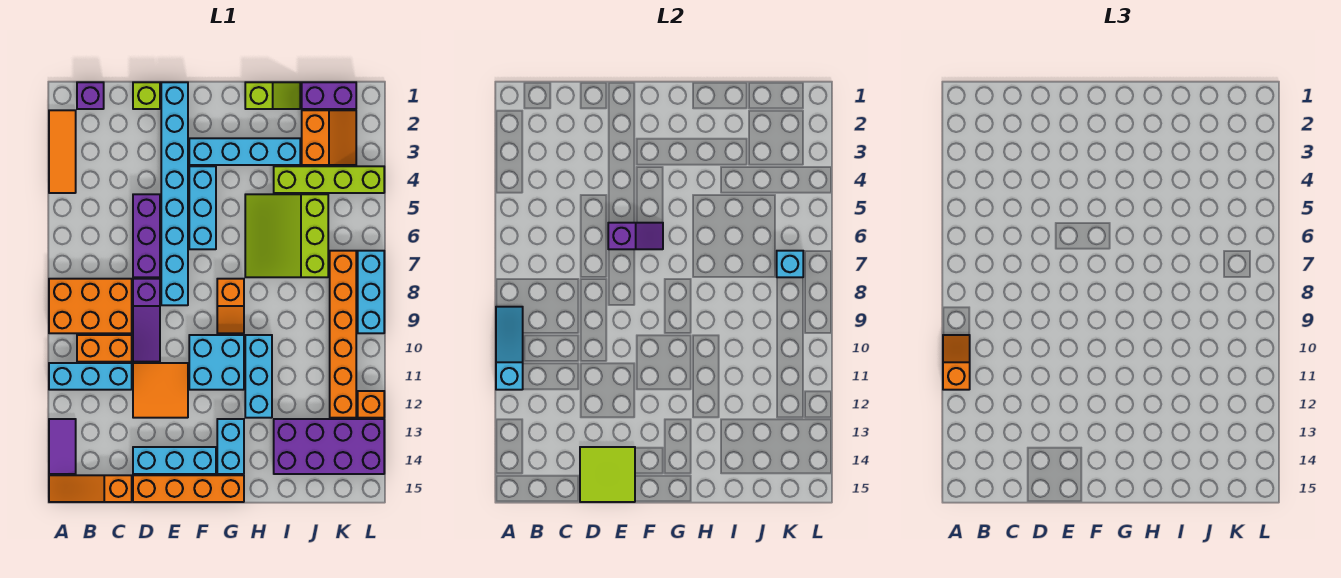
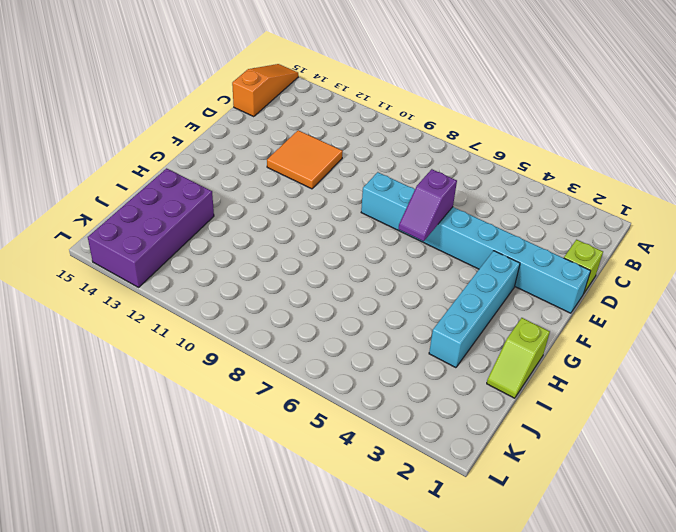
none -> orange 1x3 tile [49,110,76,193]
none -> orange 2x3 brick [49,279,132,333]
none -> cyan 1x3 brick [49,363,132,390]
none -> purple 1x2 tile [49,419,76,474]

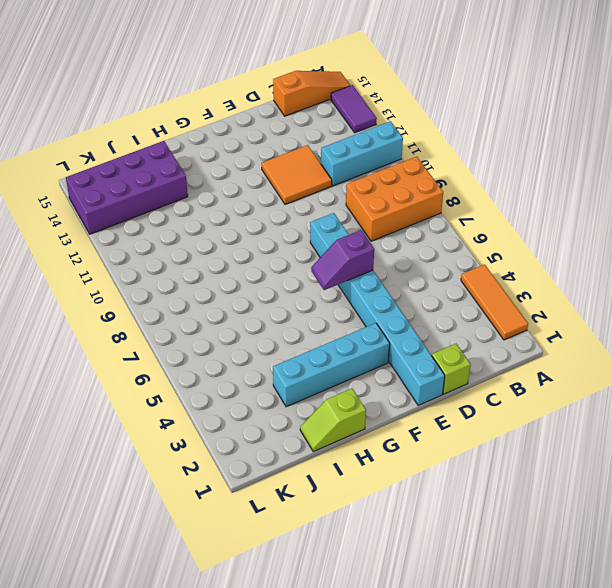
none -> purple 1x1 brick [77,82,104,109]
none -> orange 1x2 brick [77,335,132,362]
none -> purple 1x3 brick [133,194,160,277]
none -> purple 1x3 slope [133,279,160,362]

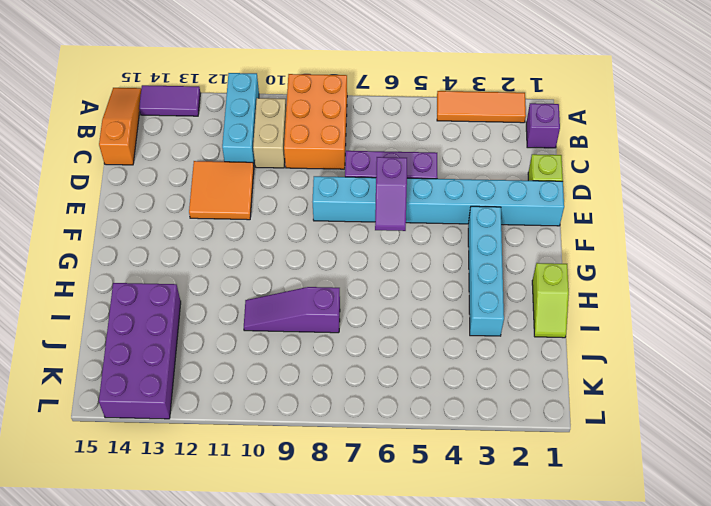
tan 1x2 brick [253,98,286,168] -> orange 1x2 brick [77,335,132,362]
purple 1x3 slope [244,287,340,333] -> purple 1x3 slope moved to [133,279,160,362]
none -> cyan 1x3 brick [133,447,216,474]
none -> orange 1x4 brick [133,475,244,502]
none -> cyan 1x3 brick [189,166,216,249]
none -> cyan 2x2 brick [189,335,244,390]

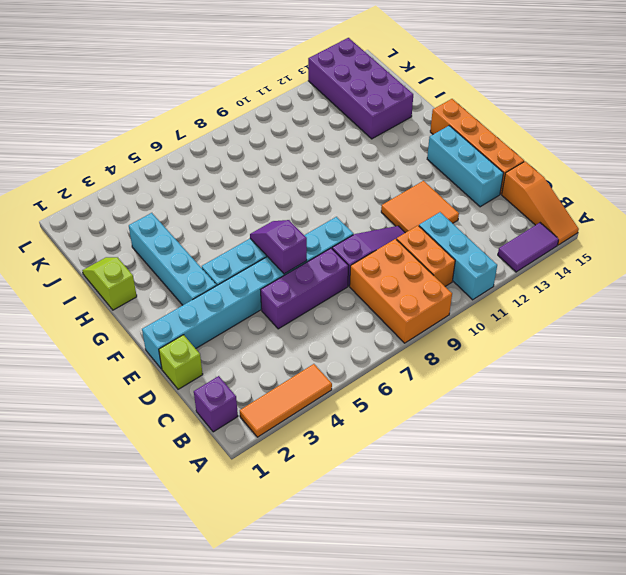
none -> cyan 2x2 brick [189,335,244,390]
none -> orange 1x2 slope [217,279,244,333]
none -> cyan 1x2 brick [217,419,244,474]
none -> lime 3x3 slope [245,194,328,277]

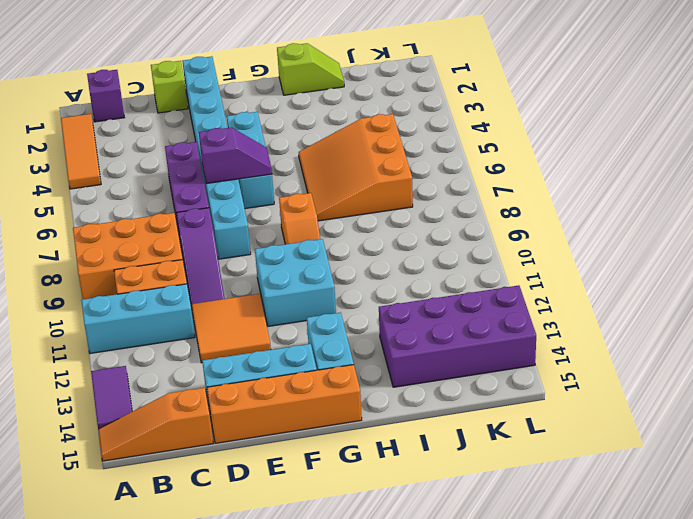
orange 3x3 slope [299,114,413,221] -> lime 3x3 slope [245,194,328,277]
none -> cyan 1x4 brick [189,138,300,165]
none -> cyan 1x3 brick [245,335,272,418]
none -> lime 1x4 brick [274,166,384,193]
none -> purple 1x2 brick [302,82,356,109]

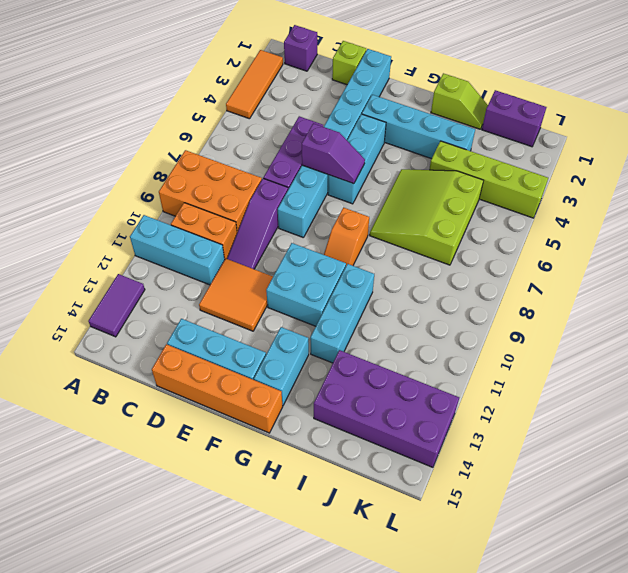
none -> orange 1x3 slope [49,475,132,502]
none -> orange 2x2 slope [302,110,356,165]
none -> orange 1x6 brick [330,251,356,418]
none -> cyan 1x3 brick [358,251,384,333]

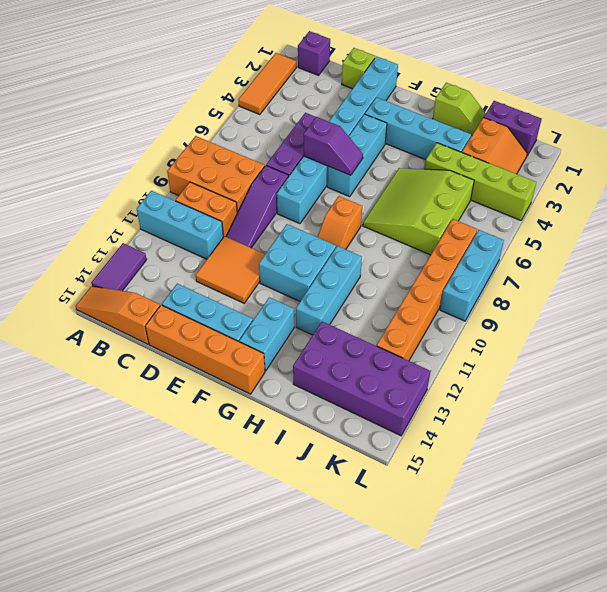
none -> orange 1x1 brick [358,391,384,418]
none -> cyan 1x3 slope [496,307,523,390]
none -> lime 2x2 tile [580,447,635,502]
none -> cyan 1x1 brick [777,251,803,277]

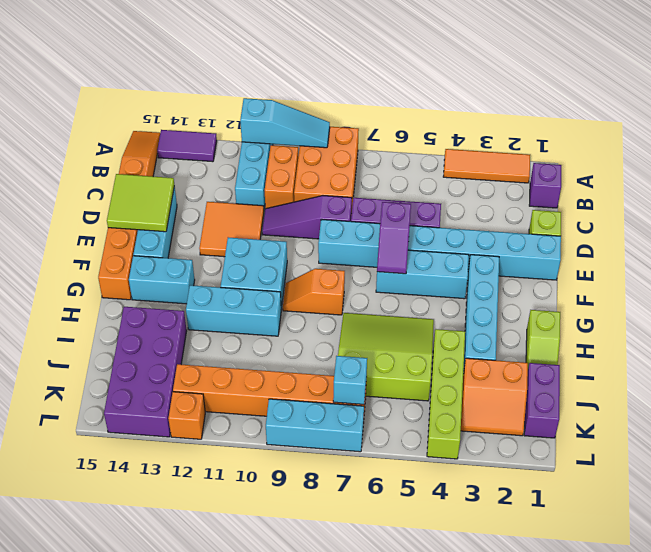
none -> orange 1x2 slope [943,335,970,390]

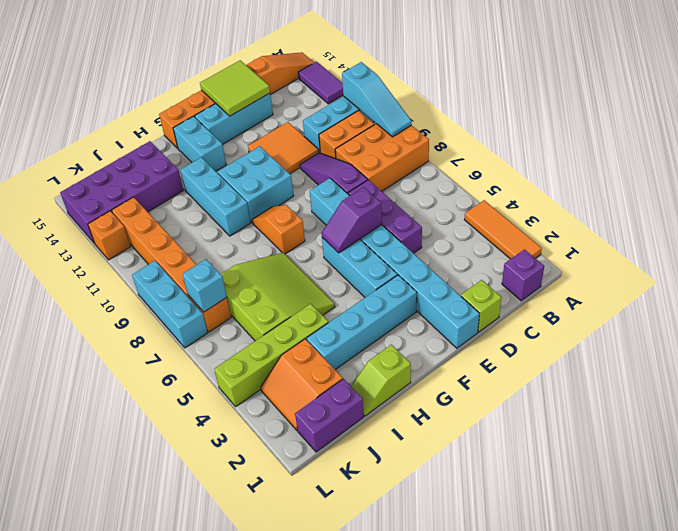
none -> orange 1x2 slope [943,335,970,390]

